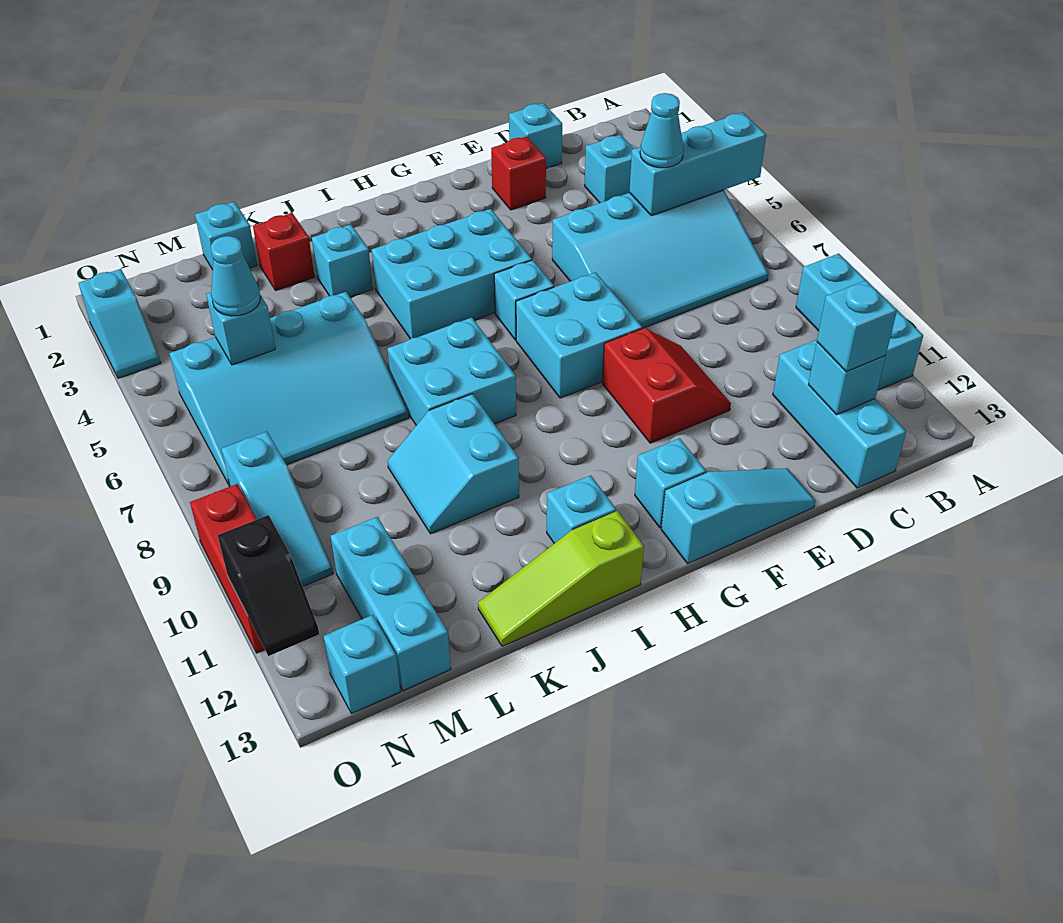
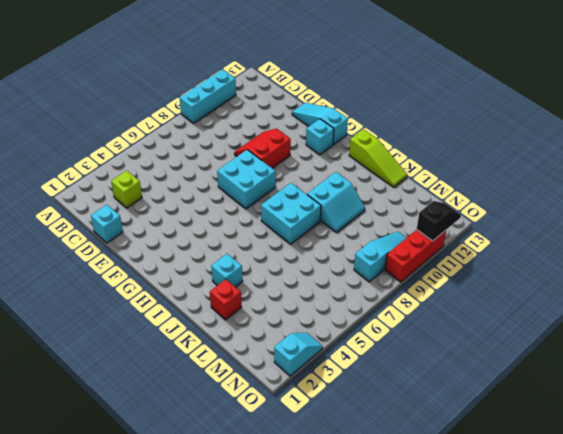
lime 1x1 brick [111,171,142,208] -> cyan 1x1 brick [585,135,634,203]
none -> cyan 3x4 slope [552,190,769,328]
none -> cyan 1x3 brick [773,340,906,488]
none -> red 1x1 brick [491,136,546,210]
none -> cyan 2x3 brick [372,209,532,339]

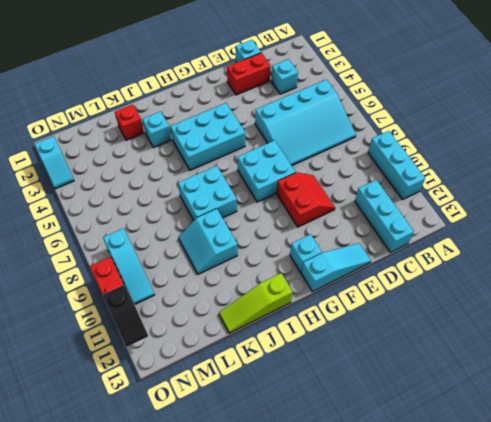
red 1x2 brick [227,53,271,95] -> red 1x1 brick [491,136,546,210]
none -> cyan 1x1 brick [494,260,554,340]
none -> cyan 1x1 brick [547,475,616,543]
none -> cyan 3x4 slope [169,292,409,486]
none -> cyan 1x1 brick [195,202,257,270]

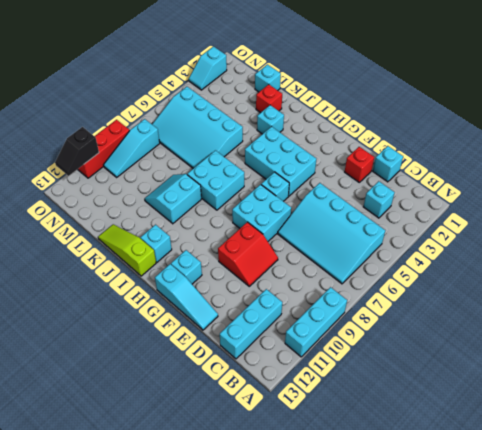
none -> cyan 1x3 brick [331,517,451,691]
none -> cyan 1x1 brick [323,615,400,714]
none -> cyan 1x3 brick [629,112,766,216]
none -> cyan 1x1 brick [808,342,886,415]

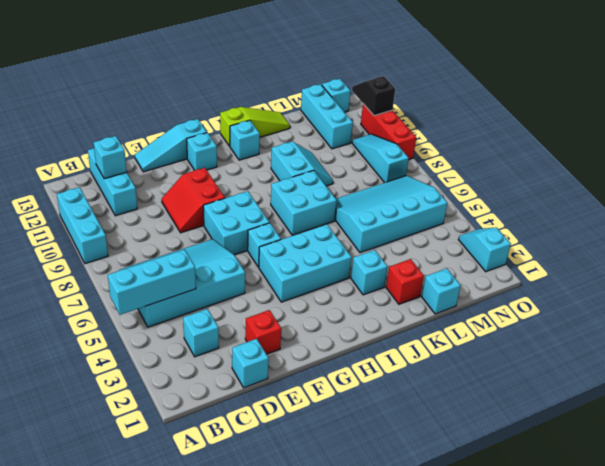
none -> cyan 1x1 brick [206,292,275,365]
none -> cyan 1x1 cone [640,93,684,168]
none -> cyan 1x1 brick [817,280,897,372]
none -> cyan 1x1 cone [211,236,260,316]

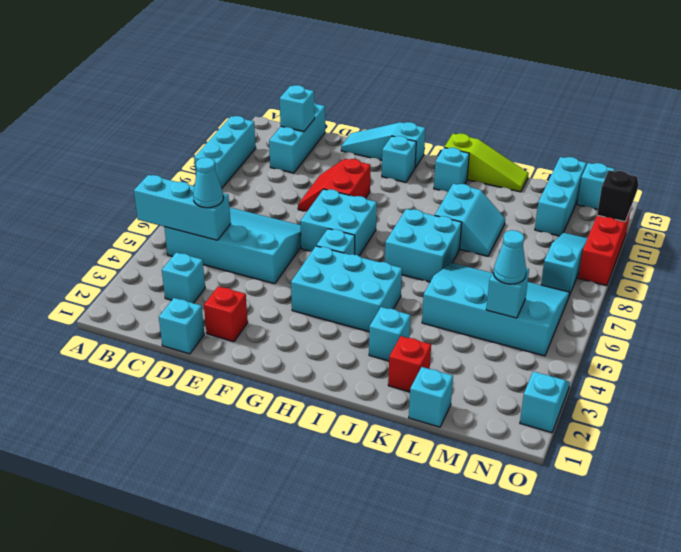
none -> cyan 1x1 brick [817,280,897,372]

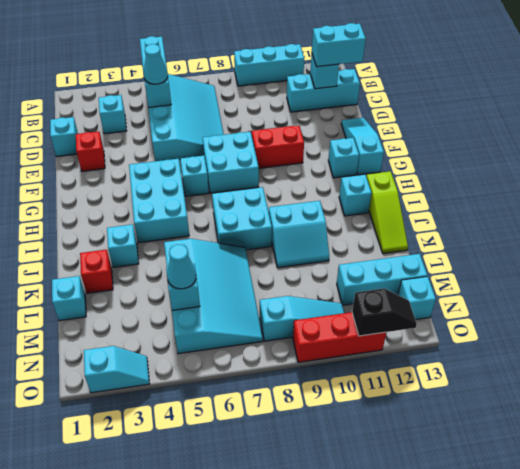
cyan 1x2 brick [312,23,366,67] -> cyan 1x1 brick [817,280,897,372]

